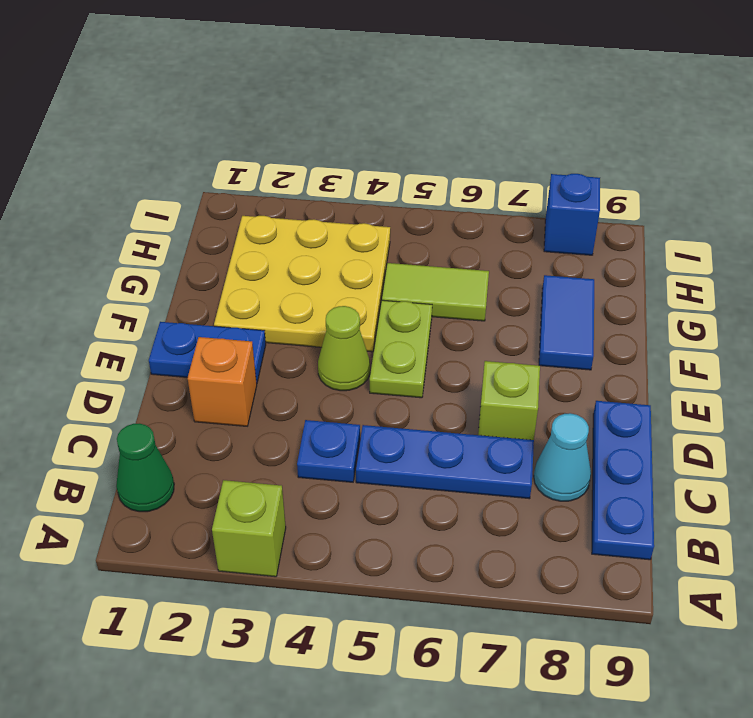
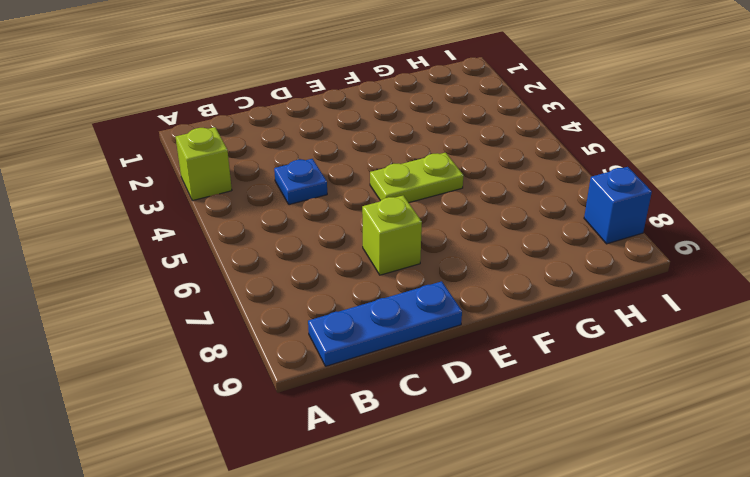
none -> green 1x1 cone [116,423,174,512]
none -> blue 1x3 plate [356,425,534,499]
none -> cyan 1x1 cone [534,413,591,501]

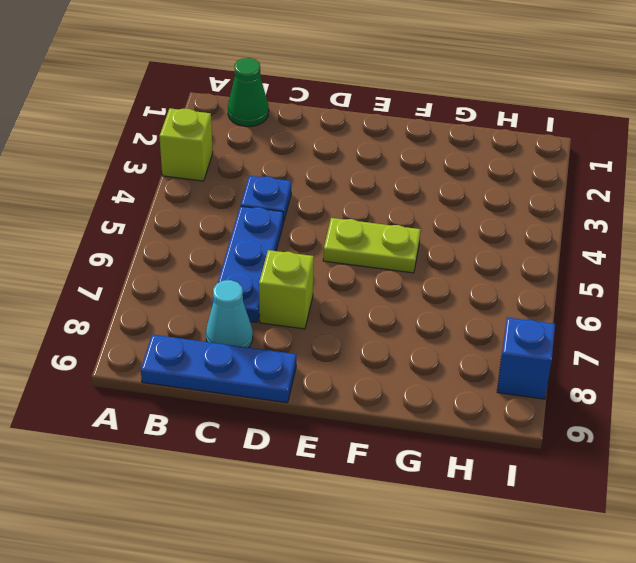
none -> orange 1x1 brick [188,337,257,426]
none -> blue 1x2 plate [149,322,266,383]
none -> lime 1x1 cone [318,306,370,391]

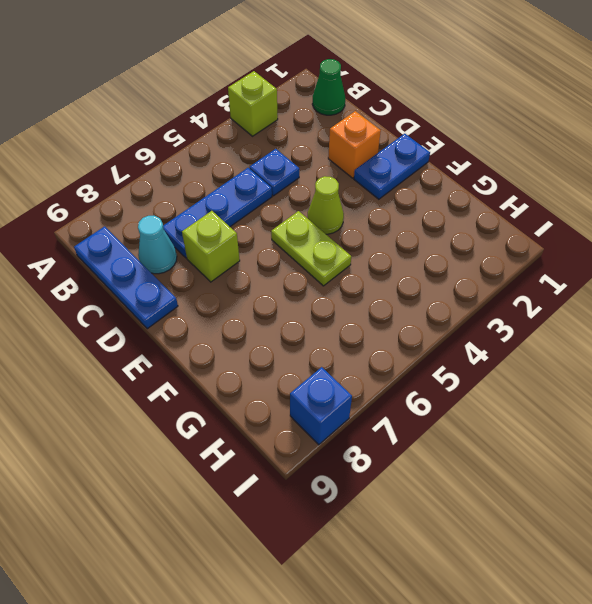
none -> yellow 3x3 plate [214,216,390,352]
none -> blue 1x2 tile [539,275,594,370]
none -> lime 1x2 tile [382,263,489,321]

